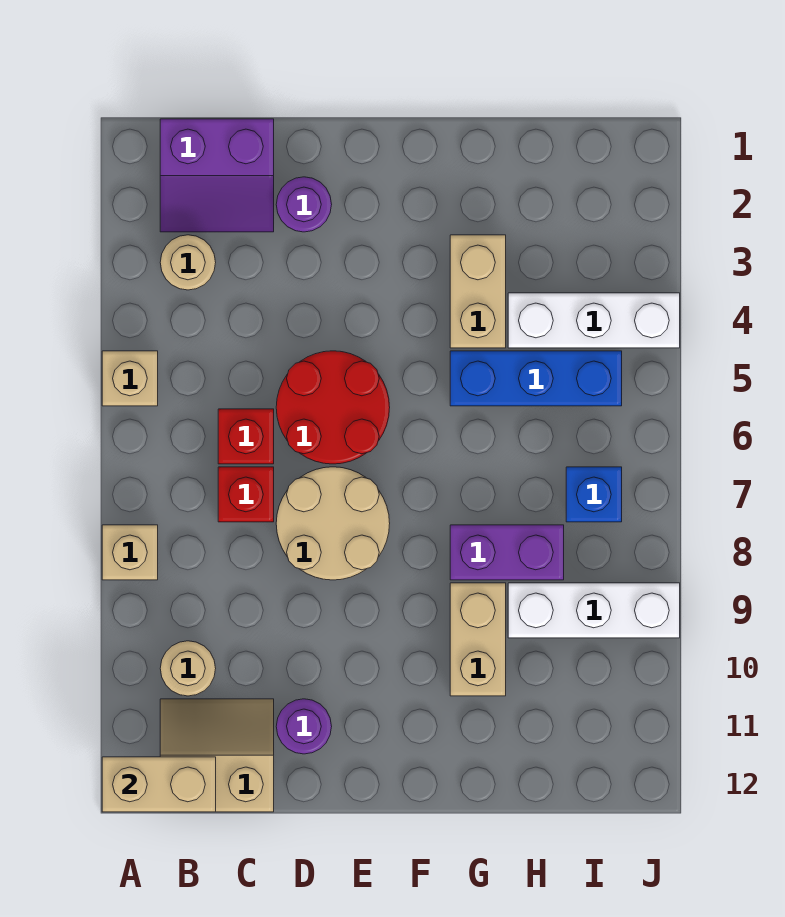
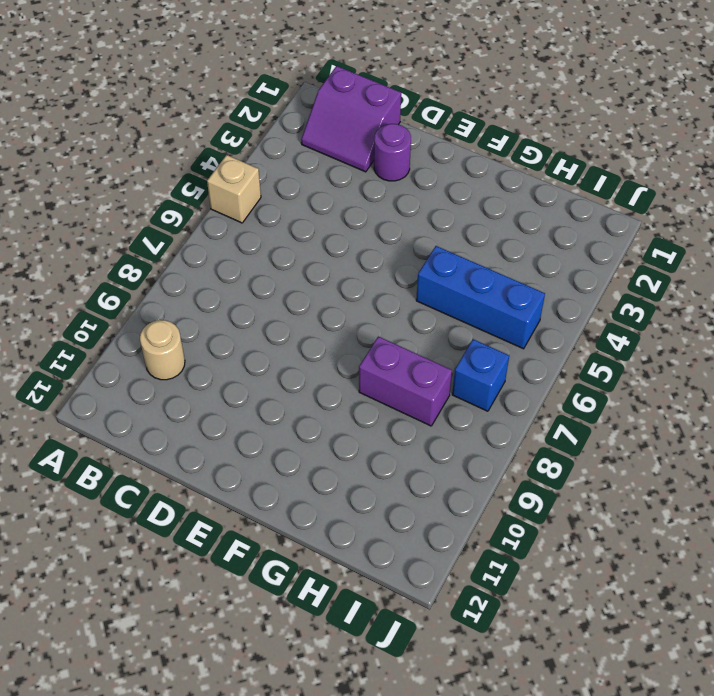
none -> tan 1x1 brick [102,525,158,580]
none -> tan 1x1 round brick [160,235,216,290]
none -> tan 2x2 slope [160,699,274,812]

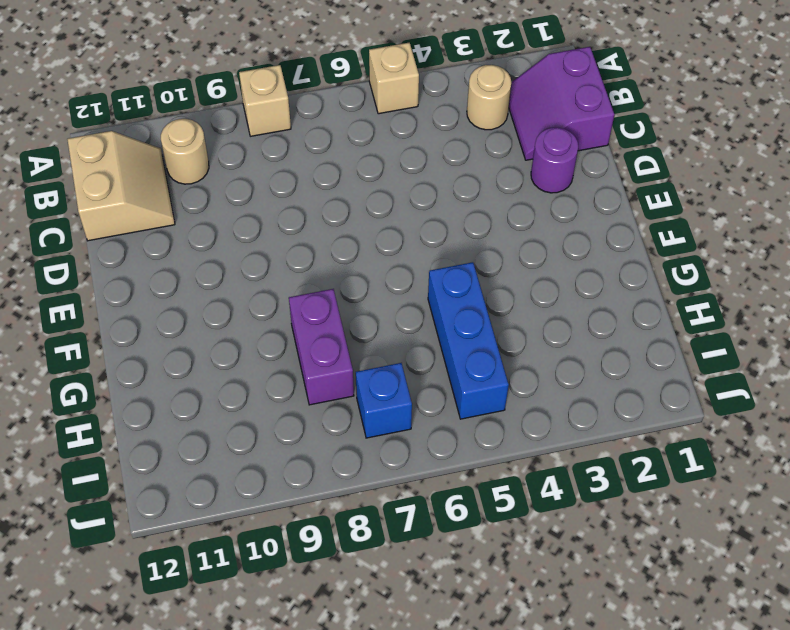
none -> red 1x1 brick [218,409,274,464]
none -> red 1x1 brick [218,467,274,522]
none -> red 2x2 round brick [276,351,390,464]

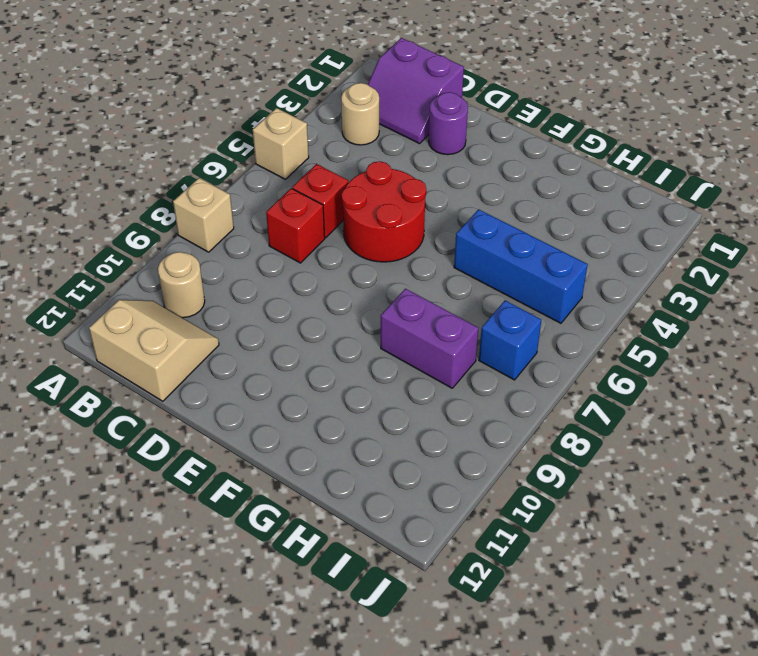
none -> tan 2x2 round brick [276,467,390,580]
none -> purple 1x1 round brick [276,699,332,754]
none -> tan 1x2 brick [450,235,506,348]

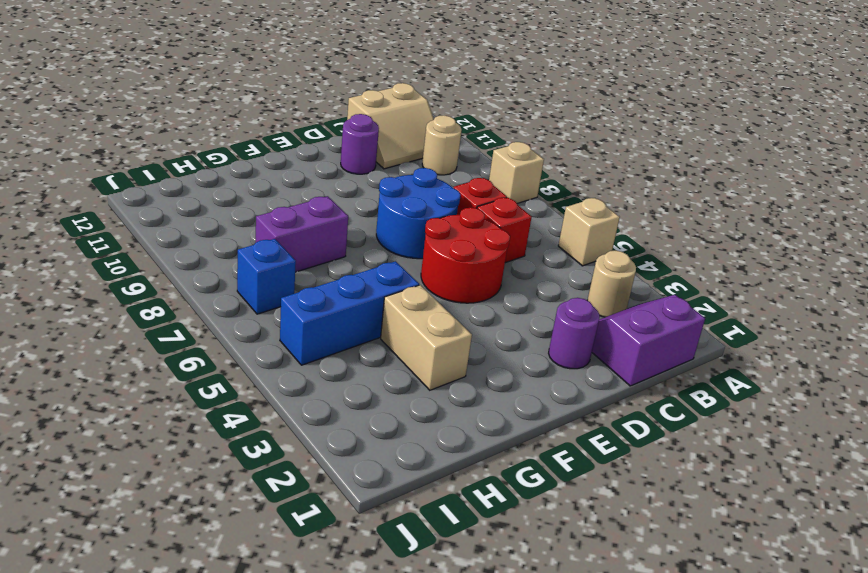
blue 2x2 round brick [376,168,461,259] -> tan 2x2 round brick [276,467,390,580]
none -> tan 1x2 brick [450,583,506,696]
none -> white 1x3 brick [508,293,680,348]
none -> white 1x3 brick [508,583,680,638]

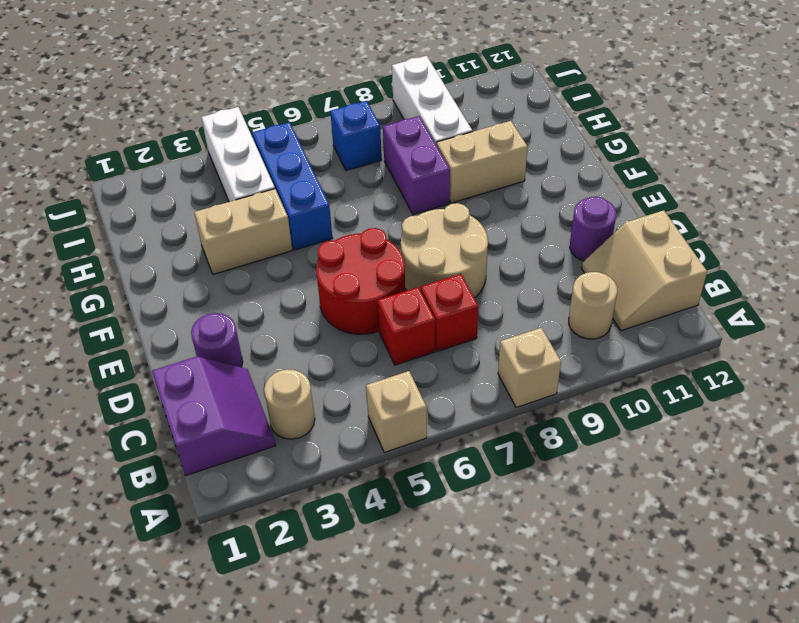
none -> tan 1x2 brick [102,757,216,812]

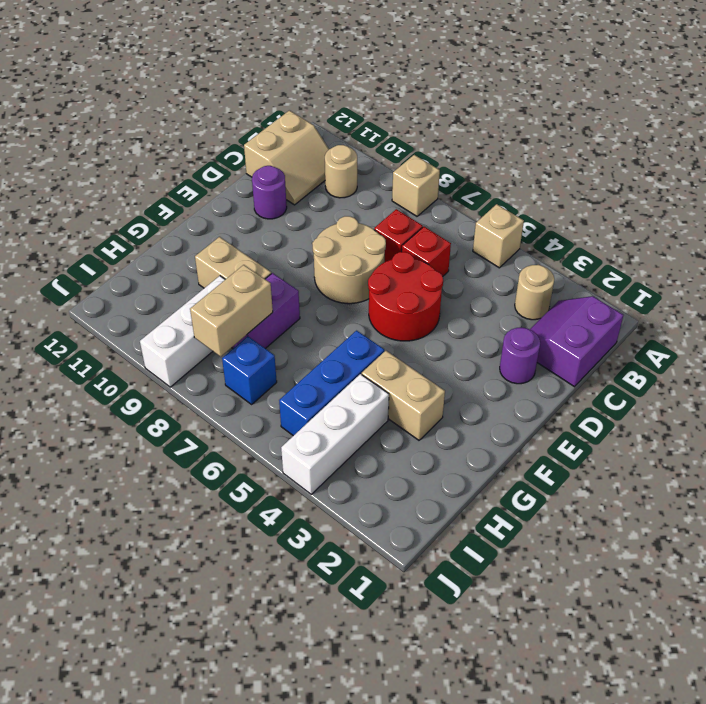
tan 1x2 brick [190,265,273,357] -> tan 1x2 brick moved to [102,757,216,812]

